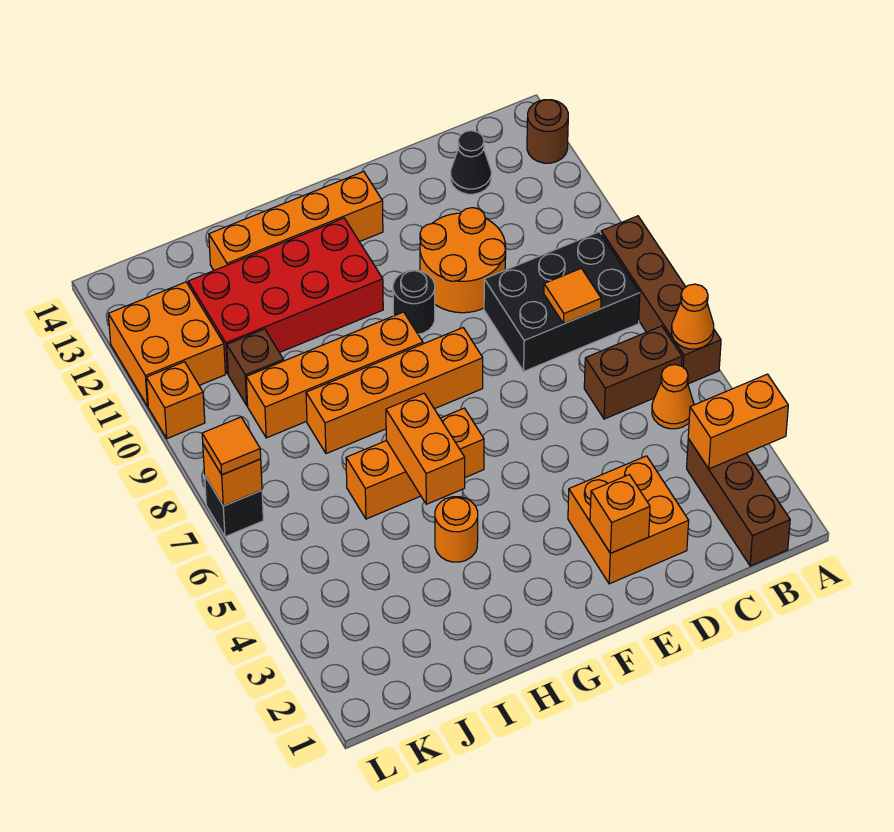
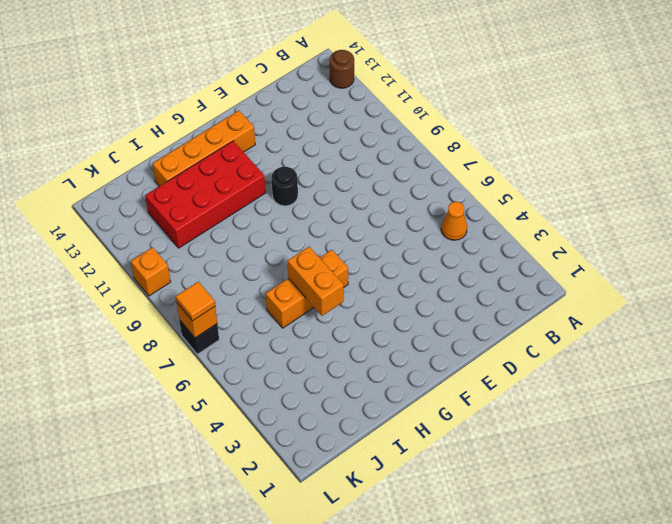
none -> brown 1x4 brick [601,216,721,384]
none -> brown 1x3 brick [687,439,790,566]
none -> brown 1x2 brick [584,326,682,419]

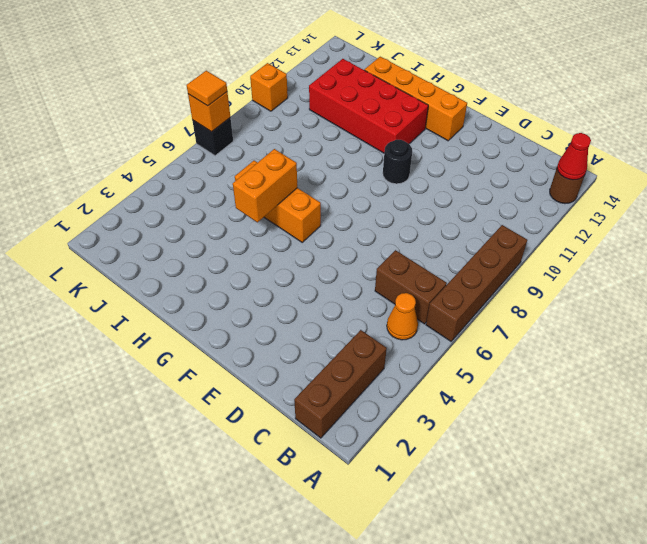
red 1x1 cone [557,133,591,180] -> none
none -> black 2x3 brick [484,232,640,371]
none -> black 1x1 cone [451,131,491,194]
none -> orange 2x2 brick [568,456,689,584]

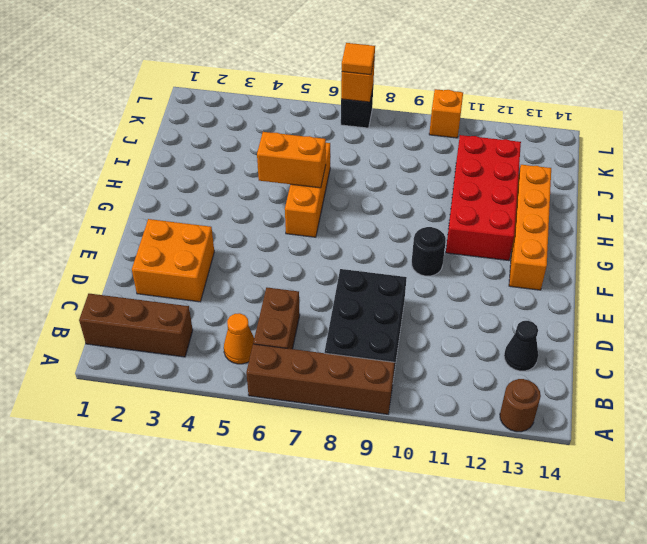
none -> orange 2x2 round brick [420,208,506,313]
none -> orange 1x4 brick [306,328,483,454]
none -> orange 1x4 brick [246,312,423,438]

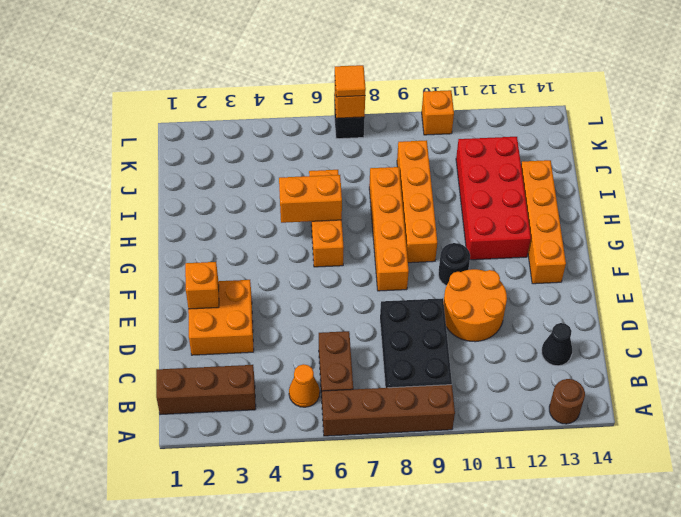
none -> orange 1x1 round brick [435,497,478,562]
none -> brown 1x1 brick [227,329,284,406]
none -> orange 2x2 brick [108,282,225,406]

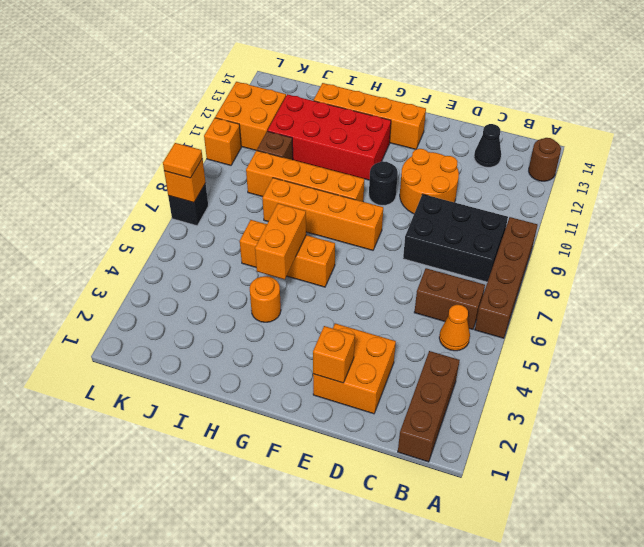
none -> orange 1x2 brick [688,374,788,469]
none -> orange 1x1 cone [672,284,714,349]
none -> orange 1x1 tile [544,268,601,324]

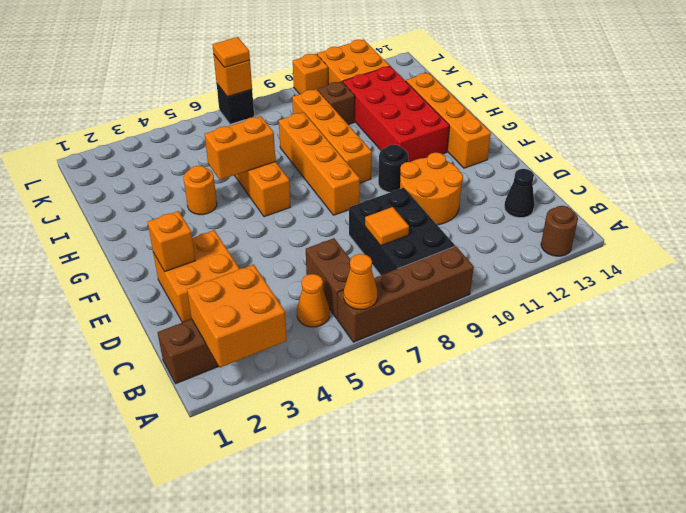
orange 2x2 brick [187,264,287,367] -> orange 1x2 brick [688,374,788,469]

